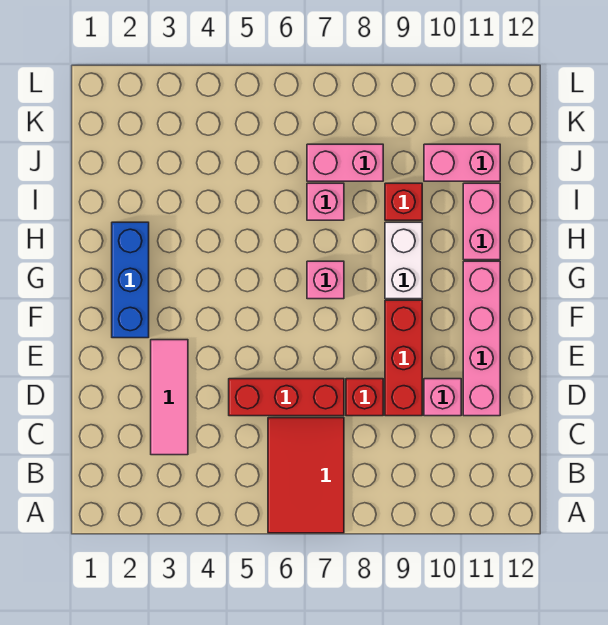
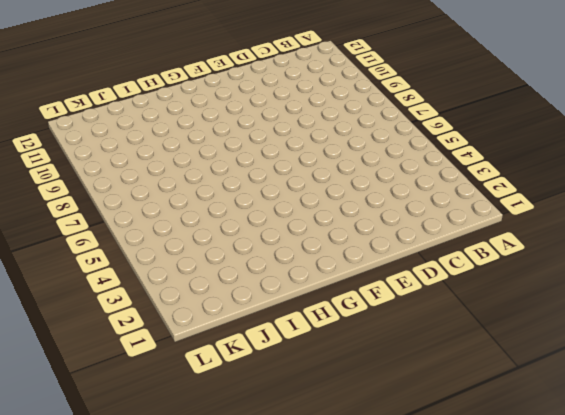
none -> red 2x3 tile [268,418,344,533]
none -> pink 1x3 tile [151,340,188,455]
none -> red 1x3 brick [229,379,344,416]

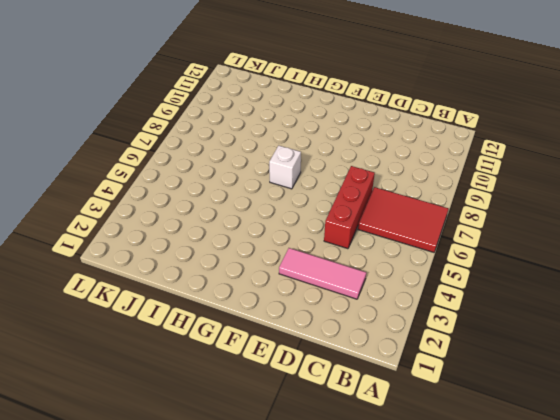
white 1x1 brick [269,146,301,189] -> pink 1x1 brick [307,261,344,299]
none -> red 1x1 brick [346,379,383,416]
none -> red 1x3 brick [385,300,422,416]
none -> pink 1x1 brick [424,379,461,416]

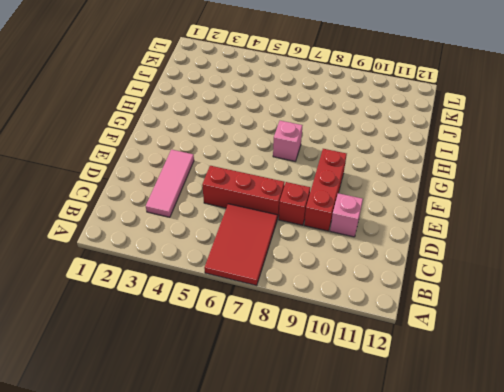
none -> pink 1x4 brick [463,261,500,416]
none -> blue 1x3 brick [112,222,149,338]
none -> white 1x2 brick [385,222,422,299]

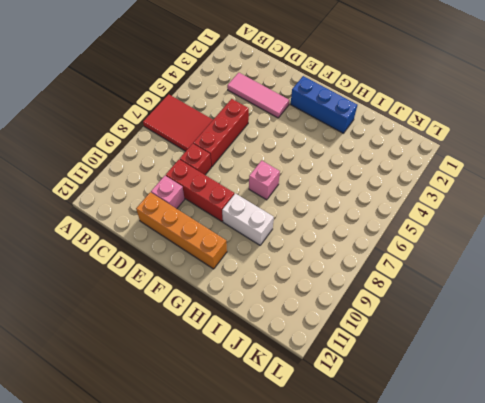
orange 1x4 brick [136,192,227,269] -> pink 1x4 brick [463,261,500,416]
none -> pink 1x2 brick [463,183,500,260]
none -> pink 1x1 brick [307,183,344,220]
none -> red 1x1 brick [385,183,422,220]

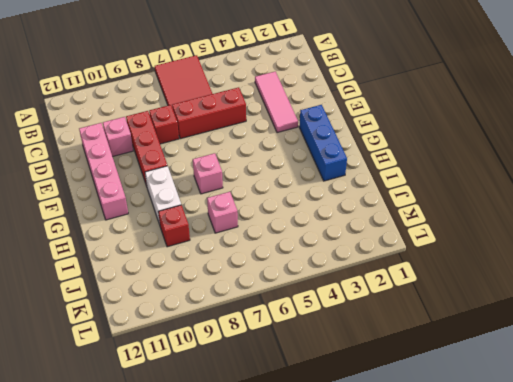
none -> pink 1x2 brick [463,183,500,260]
none -> pink 1x2 brick [307,144,383,181]
none -> pink 1x2 brick [424,144,500,181]

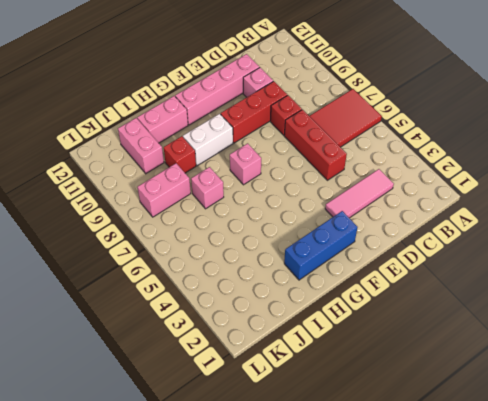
pink 1x2 brick [137,163,191,217] -> pink 1x2 brick turned to [307,144,383,181]

